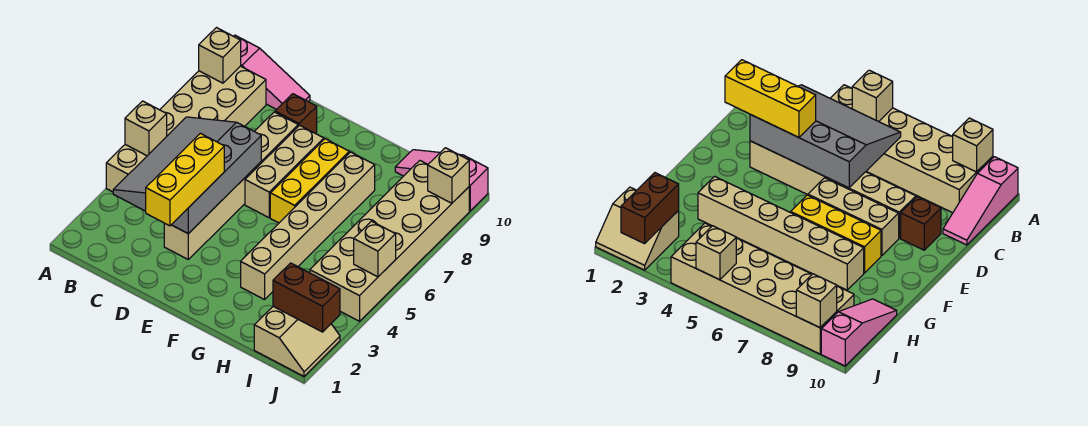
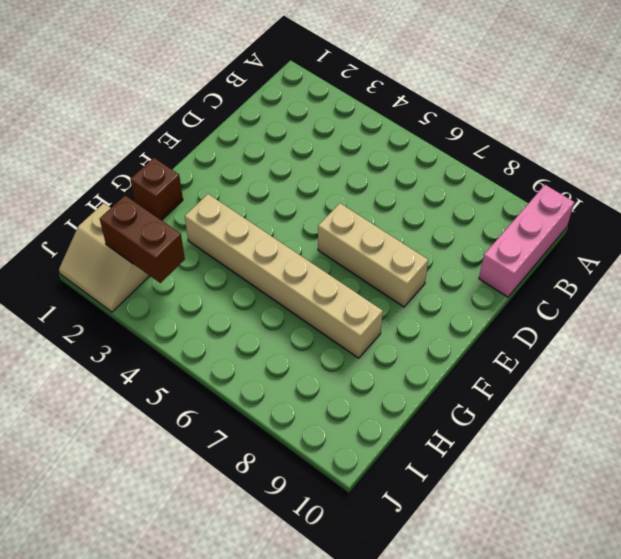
pink 1x3 brick [479,185,574,297] -> pink 1x3 slope [234,35,310,109]
brown 1x1 brick [130,158,183,220] -> brown 1x1 brick moved to [275,94,317,133]
brown 1x2 brick [100,196,185,283] -> brown 1x2 brick turned to [273,263,340,332]
none -> tan 2x6 brick [106,66,266,192]
none -> tan 1x6 brick [164,112,298,259]
none -> yellow 1x3 brick [270,139,349,223]

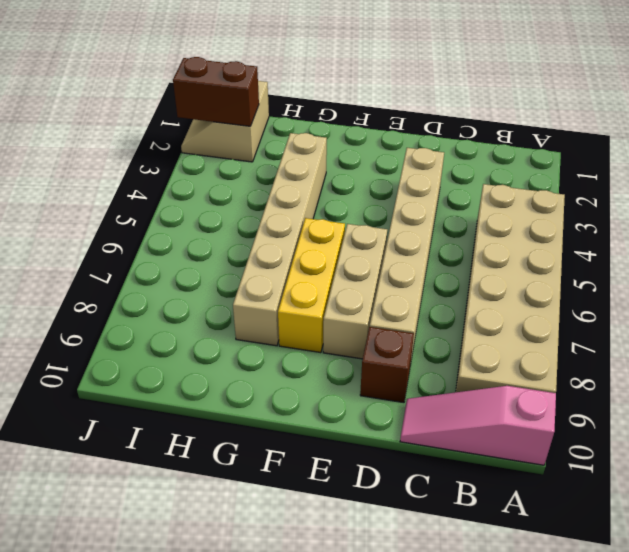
none -> pink 1x3 slope [395,150,488,211]
none -> tan 2x6 brick [310,161,469,321]
none -> tan 1x1 brick [125,101,167,156]

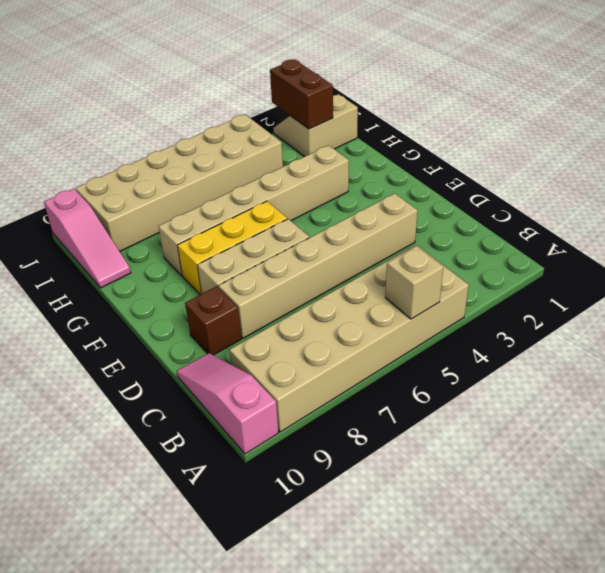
none -> tan 1x1 brick [199,28,241,83]
none -> grey 3x4 slope [113,117,261,234]
none -> tan 1x1 brick [354,221,396,277]

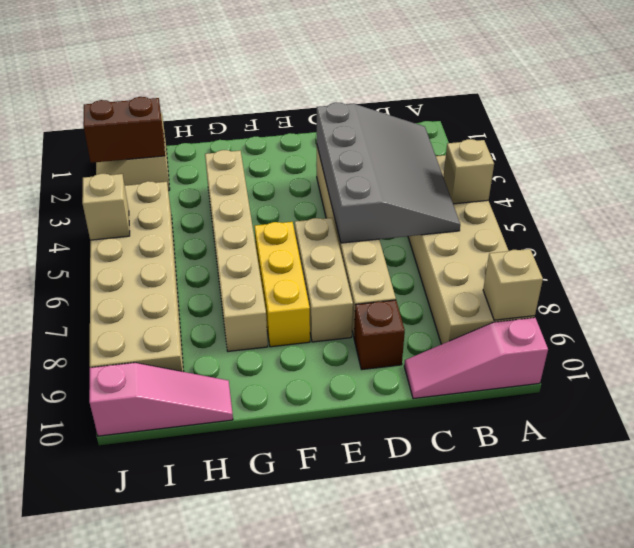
none -> tan 1x1 brick [428,148,469,203]
none -> yellow 1x3 brick [146,133,224,226]

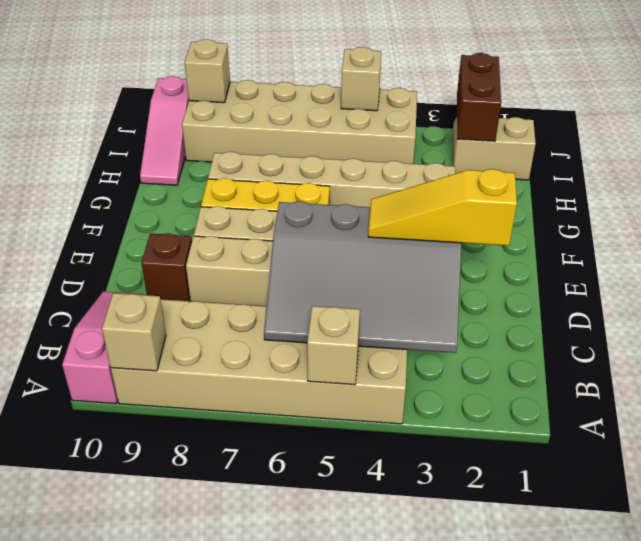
yellow 1x3 slope [368,169,517,246] -> yellow 1x3 brick [146,133,224,226]

